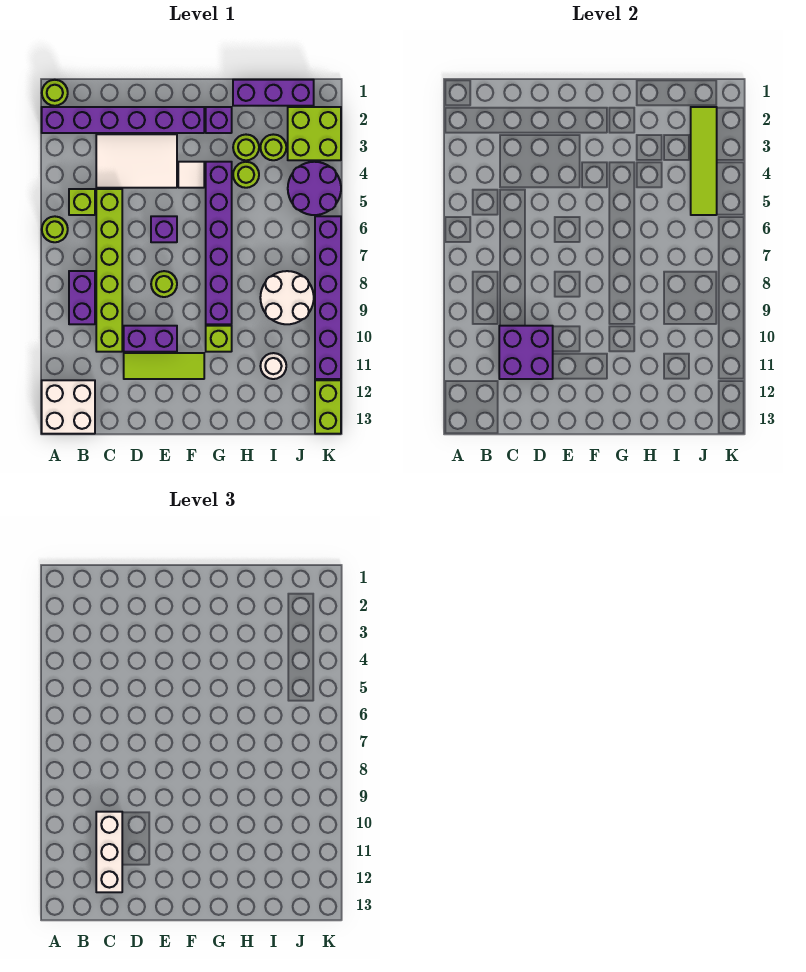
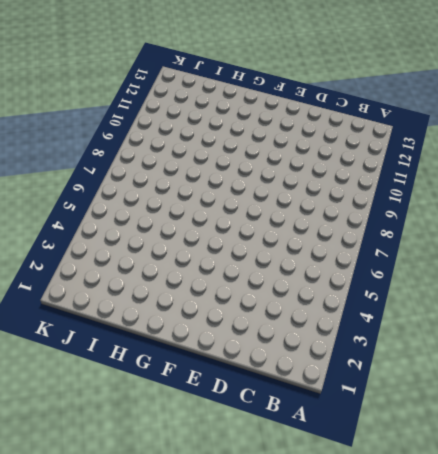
none -> lime 1x1 round brick [42,80,68,106]
none -> purple 1x6 brick [42,107,204,133]
none -> lime 1x1 round brick [42,216,68,242]

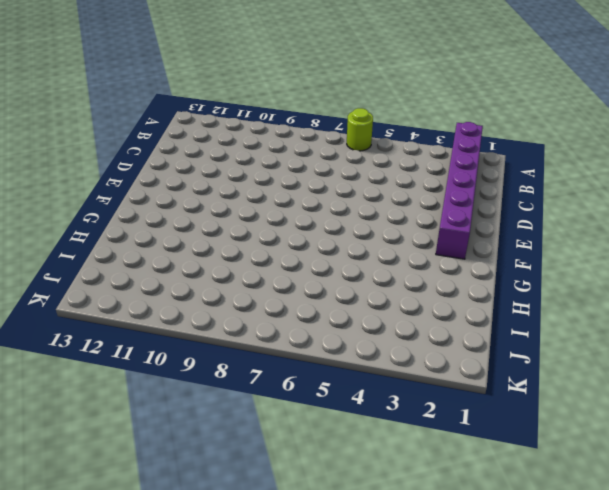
none -> lime 1x1 round brick [42,80,68,106]
none -> white 2x2 brick [42,380,95,434]
none -> lime 1x1 brick [69,189,95,215]

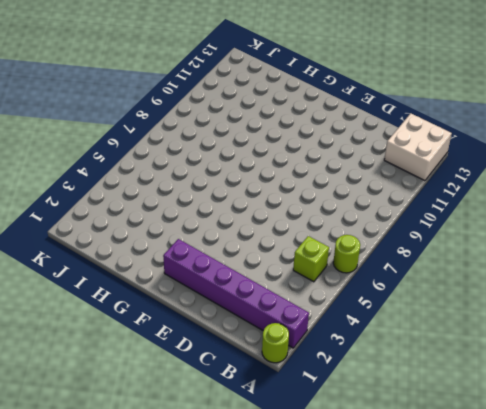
none -> purple 1x2 brick [69,271,95,324]
none -> white 2x3 tile [96,134,177,188]
none -> lime 1x6 brick [96,189,122,352]

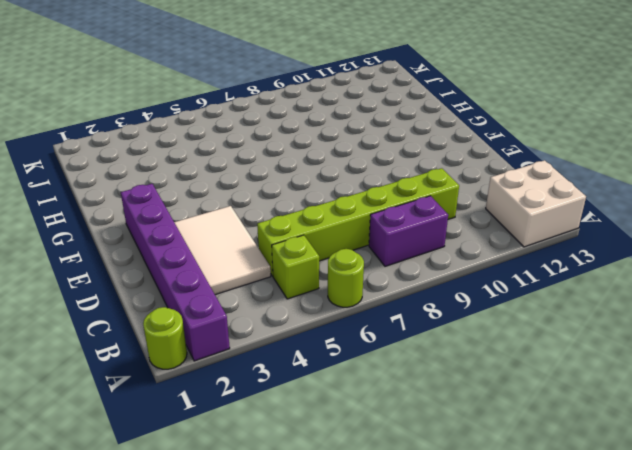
none -> purple 1x2 brick [124,326,177,352]
none -> lime 1x3 tile [124,353,204,379]
none -> purple 1x1 brick [151,216,177,242]

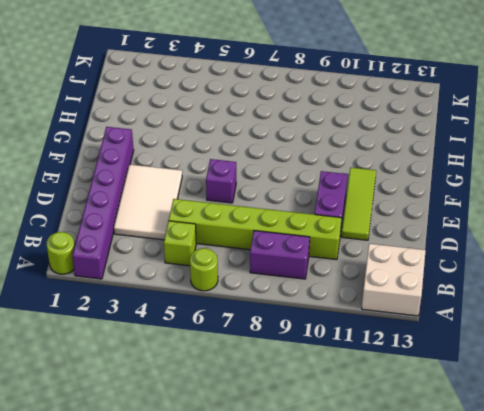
none -> lime 1x1 round brick [151,271,177,297]
none -> white 1x1 tile [178,162,204,188]
none -> purple 1x1 brick [206,107,232,133]

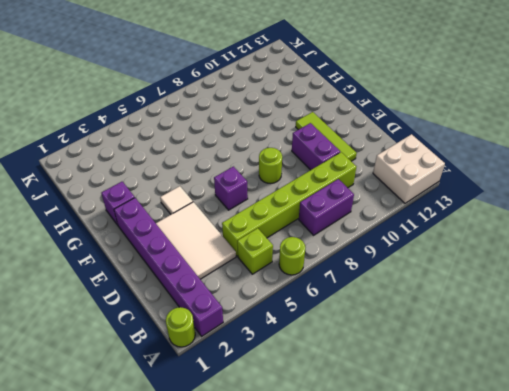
none -> purple 1x6 brick [206,162,232,324]
none -> lime 1x1 brick [206,326,232,352]
none -> purple 1x3 brick [233,80,314,106]

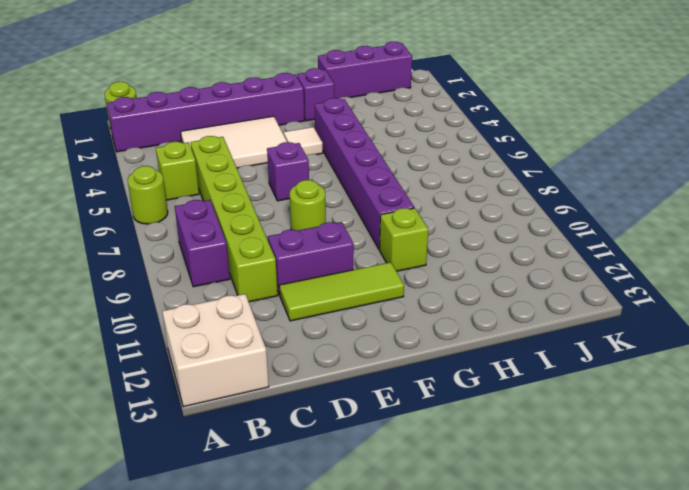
none -> lime 1x1 round brick [233,135,259,160]
none -> lime 1x1 round brick [233,162,259,188]
none -> lime 1x1 round brick [260,134,286,160]

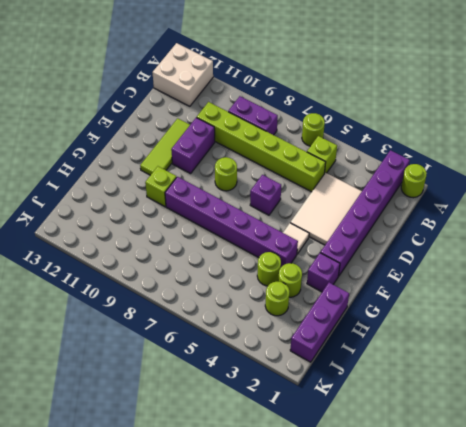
none -> white 2x2 round brick [260,271,314,324]
none -> white 1x1 round brick [260,353,286,379]
none -> lime 2x2 brick [288,107,341,160]

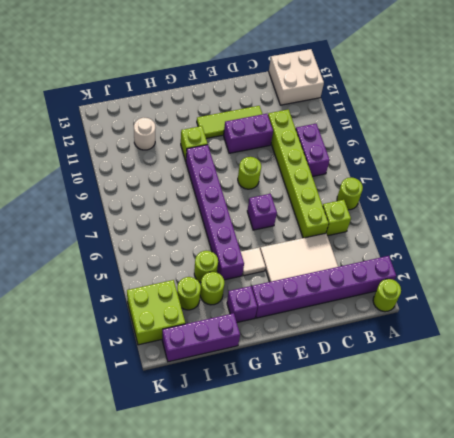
none -> white 2x2 round brick [260,271,314,324]
none -> purple 2x2 round brick [288,162,341,215]
none -> purple 1x6 brick [315,216,341,379]

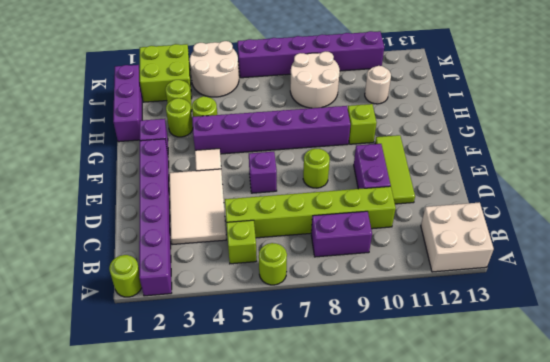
white 2x2 round brick [190,41,239,97] -> purple 2x2 round brick [288,162,341,215]
none -> lime 1x2 brick [315,380,341,434]
none -> purple 2x2 brick [499,326,553,379]
none -> lime 1x4 tile [691,107,717,215]

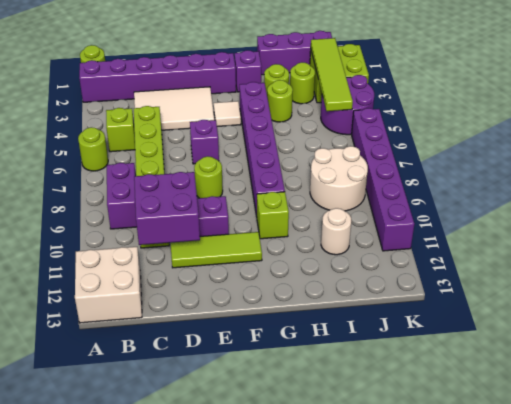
none -> lime 1x2 brick [315,380,341,434]
none -> white 1x3 brick [96,812,122,892]

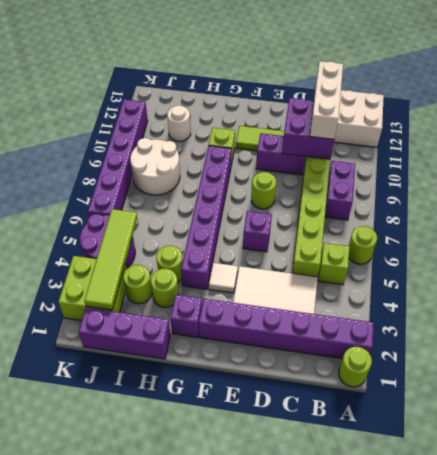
none -> lime 1x2 brick [315,380,341,434]

